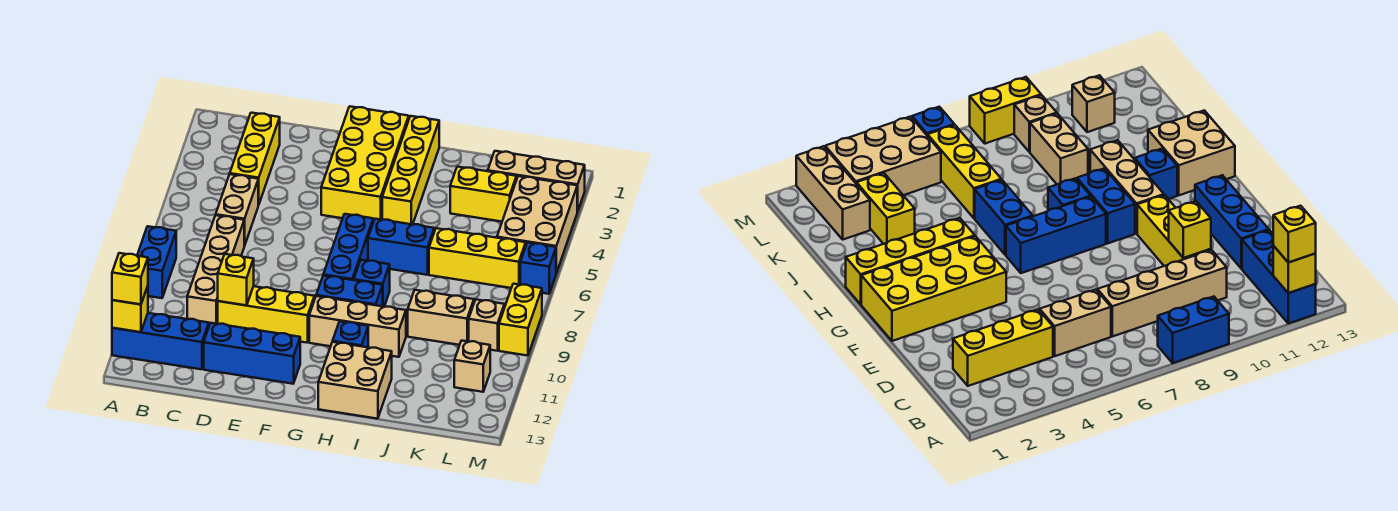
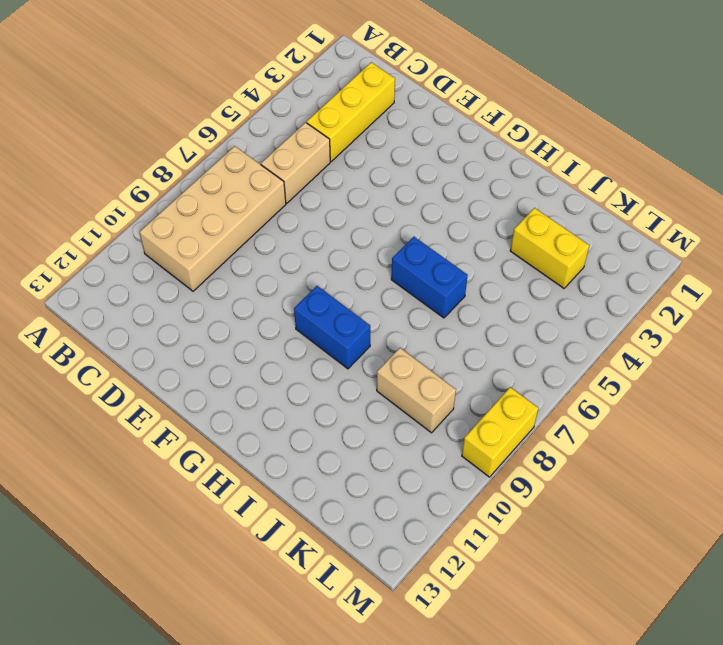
tan 2x4 brick [140,146,286,291] -> tan 1x4 brick [187,215,244,325]
none -> blue 1x2 brick [137,226,176,298]
none -> blue 1x3 brick [112,313,209,369]
none -> yellow 1x3 brick [218,286,314,343]

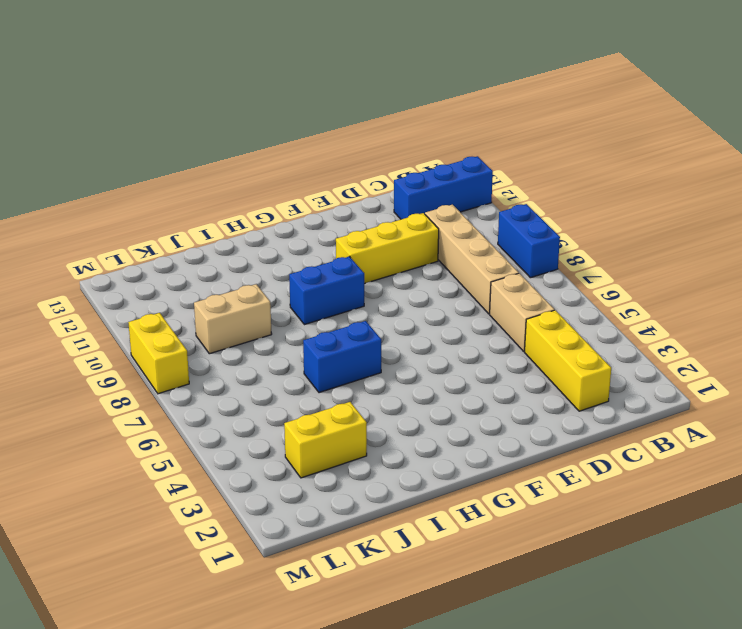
none -> blue 1x3 brick [204,323,300,384]
none -> yellow 2x4 brick [321,106,409,222]
none -> blue 1x3 brick [323,214,373,280]

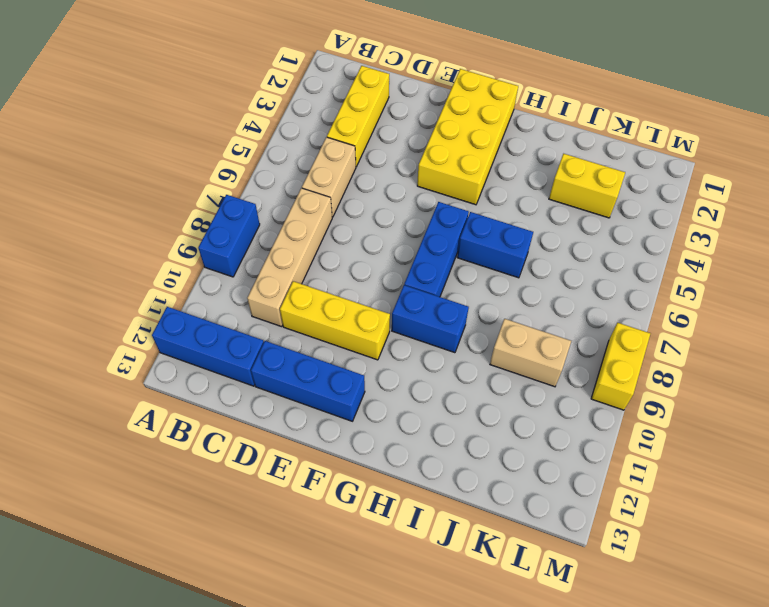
none -> tan 1x3 brick [309,296,406,357]
none -> yellow 1x4 brick [382,116,439,225]
none -> blue 1x1 brick [354,260,390,307]

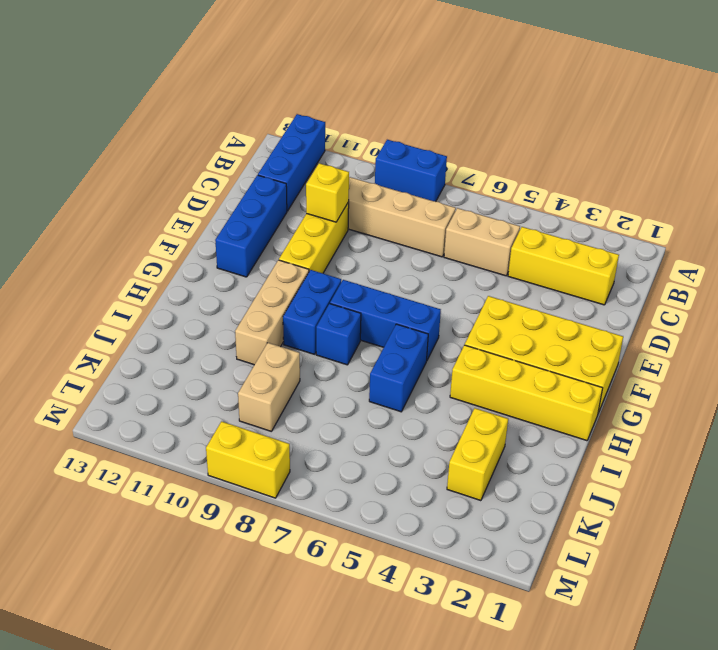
none -> blue 1x1 brick [333,321,368,347]
none -> tan 2x2 brick [318,342,392,419]
none -> yellow 1x3 brick [429,228,526,288]

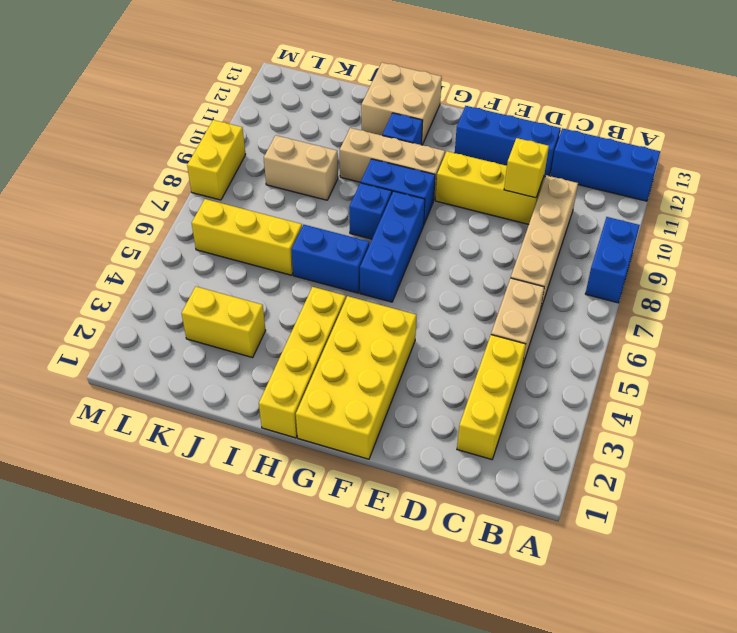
none -> tan 1x3 brick [488,151,585,211]
none -> tan 2x3 brick [497,176,578,273]
none -> tan 1x1 brick [469,300,504,351]

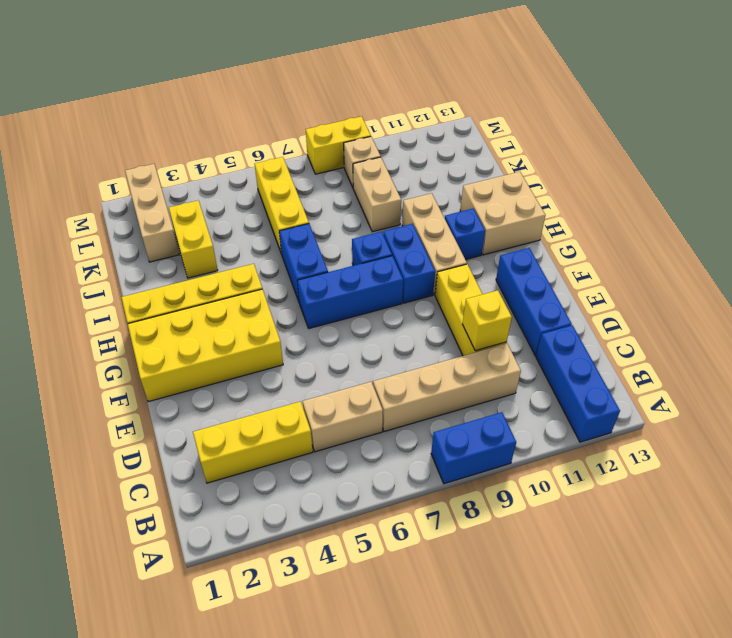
none -> tan 2x3 brick [497,176,578,273]
none -> tan 1x1 brick [454,341,490,392]
none -> blue 1x1 brick [520,243,556,294]

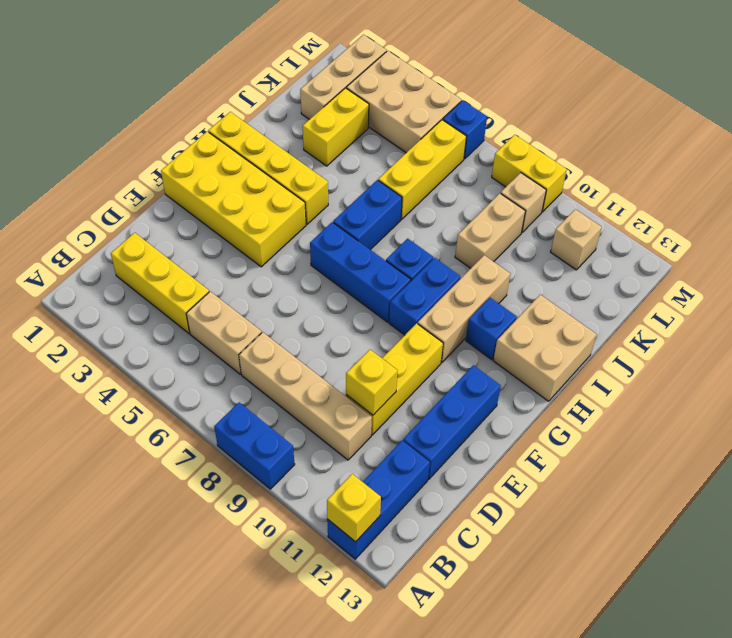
none -> yellow 1x1 brick [112,253,148,304]

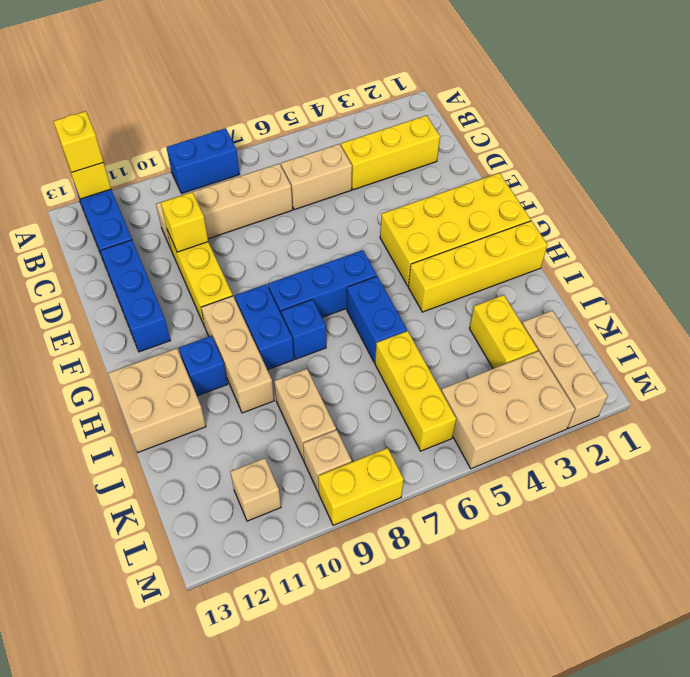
none -> blue 1x1 brick [520,243,556,294]

